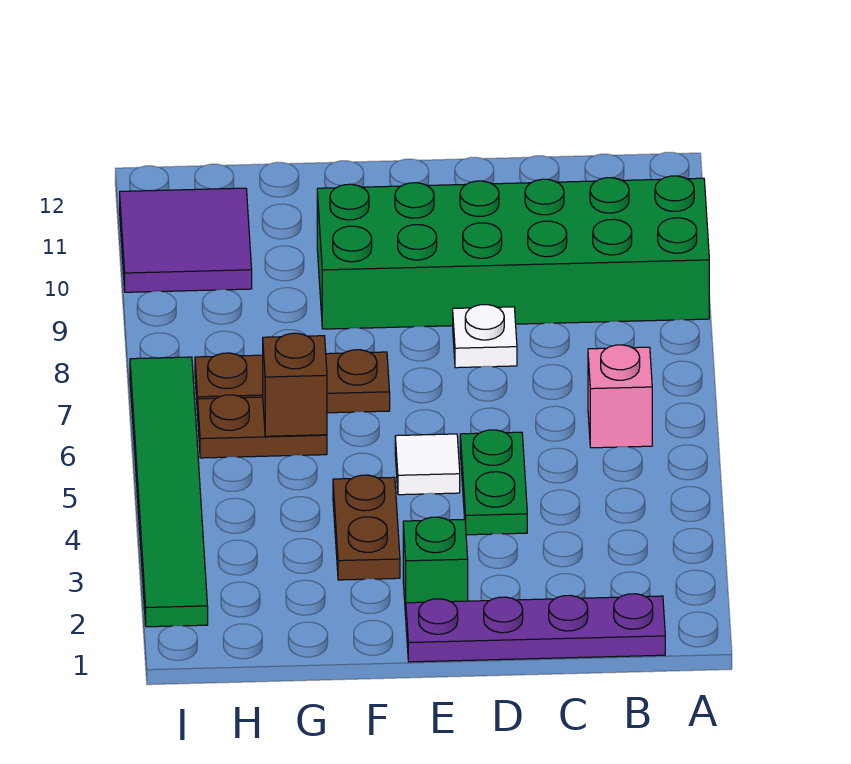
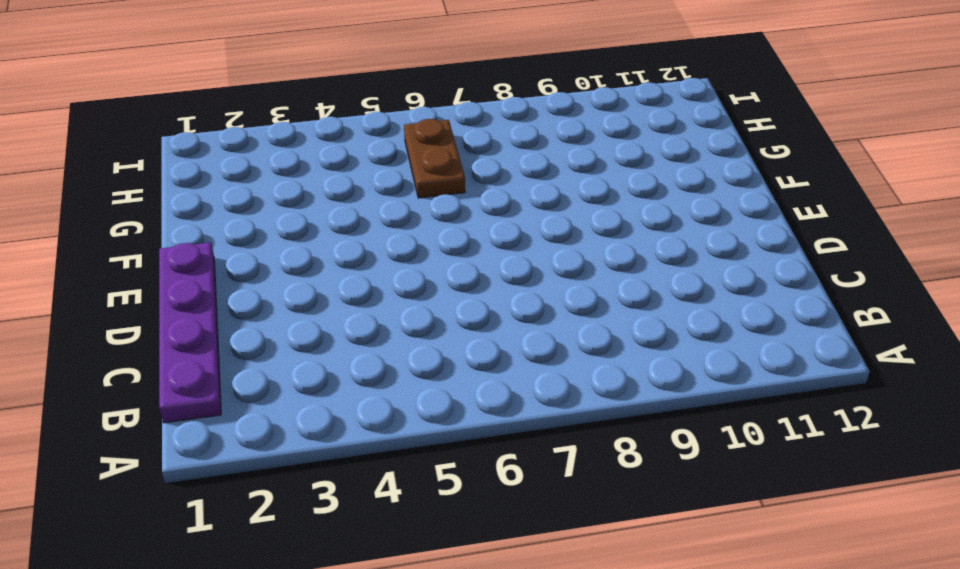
none -> green 2x6 brick [317,176,709,329]
none -> pink 1x1 brick [588,345,652,448]
none -> green 1x2 plate [460,430,527,535]

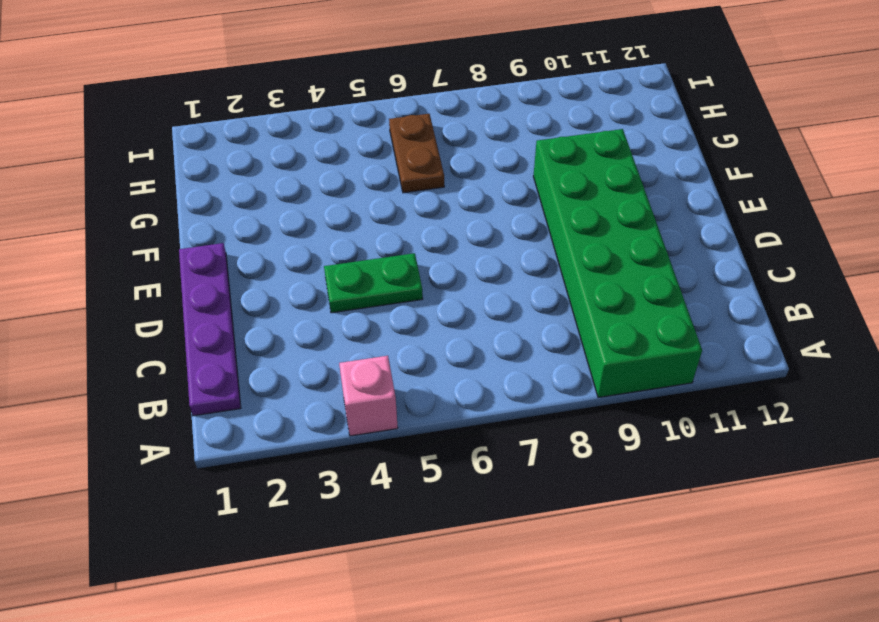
pink 1x1 brick [339,356,398,436] -> pink 1x1 brick moved to [588,345,652,448]
none -> white 1x1 plate [453,305,517,368]
none -> green 1x1 brick [403,517,468,616]
none -> white 1x1 tile [395,434,460,495]

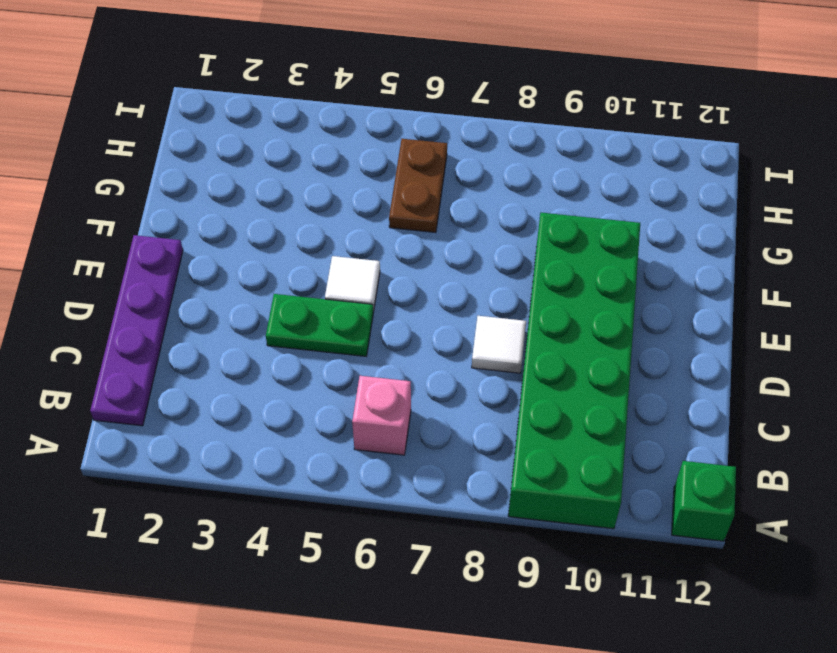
green 1x1 brick [672,461,736,541] -> green 1x1 brick moved to [403,517,468,616]
white 1x1 tile [472,316,526,373] -> white 1x1 plate [453,305,517,368]
none -> brown 1x2 plate [333,475,400,580]
none -> brown 1x3 plate [195,350,390,415]
none -> purple 2x2 tile [120,188,252,292]

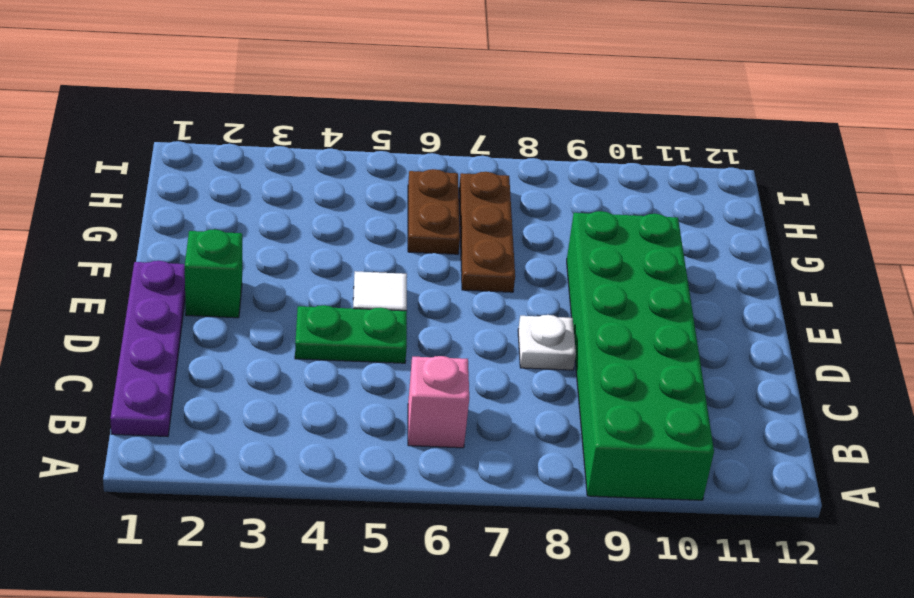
none -> brown 1x2 plate [333,475,400,580]
none -> purple 2x2 tile [120,188,252,292]
none -> green 1x6 tile [130,357,208,627]

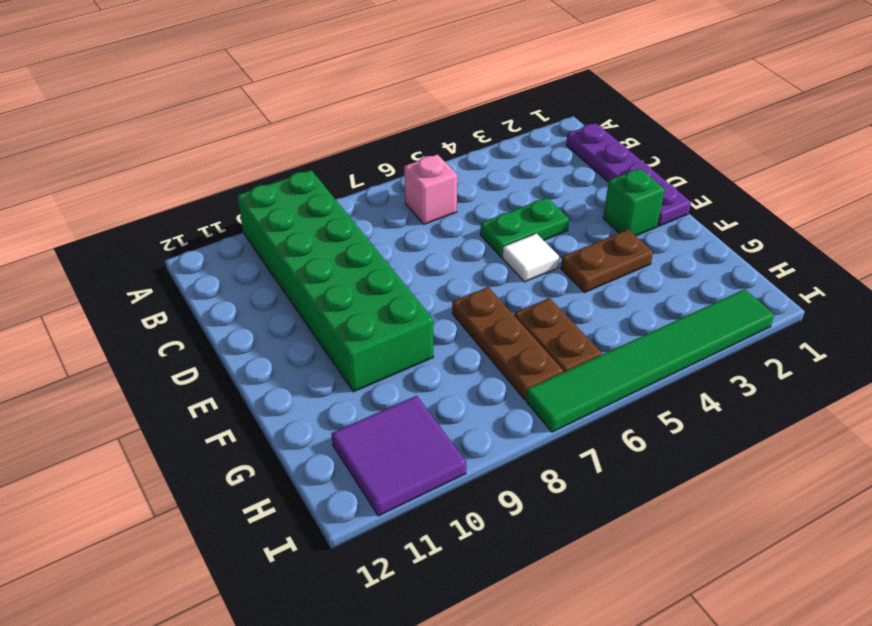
none -> white 1x1 plate [453,305,517,368]
none -> brown 1x1 brick [263,333,327,436]

